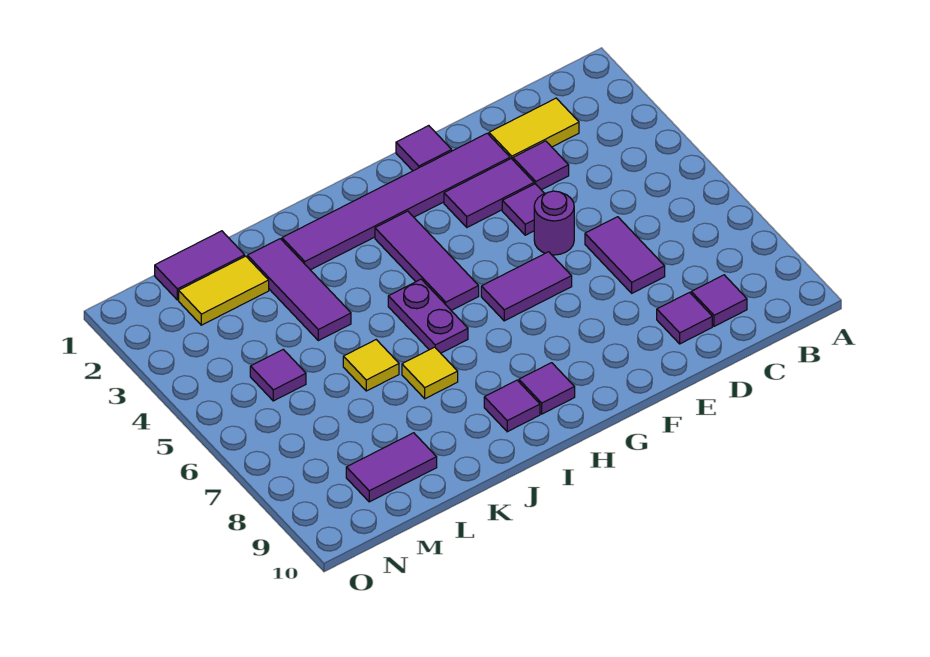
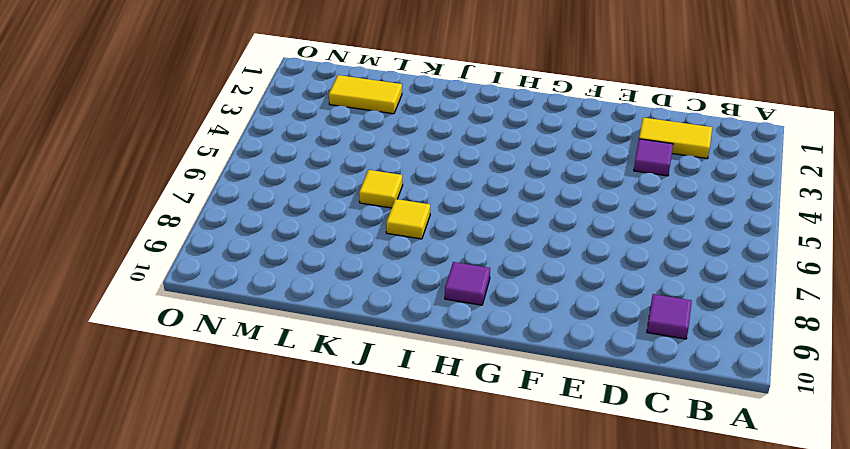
none -> purple 1x2 tile [585,217,665,293]
none -> purple 1x1 tile [657,292,712,344]
none -> purple 1x6 tile [282,133,510,270]

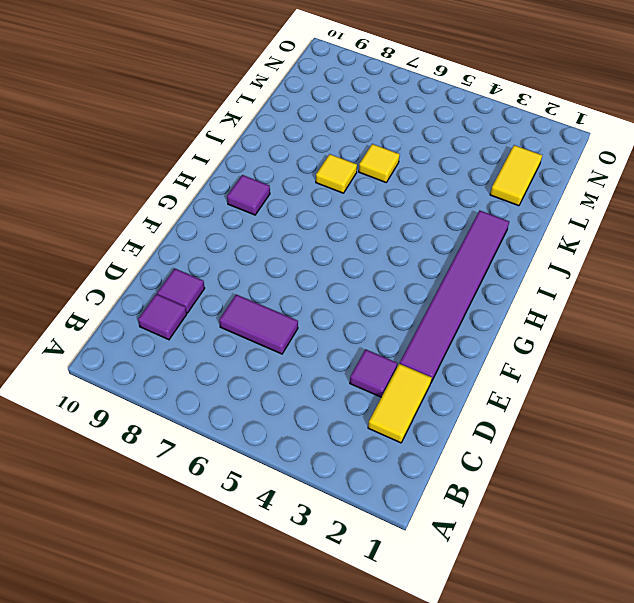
none -> purple 1x2 tile [444,159,534,227]
none -> purple 1x1 tile [502,184,545,235]
none -> purple 1x1 round brick [534,191,574,255]

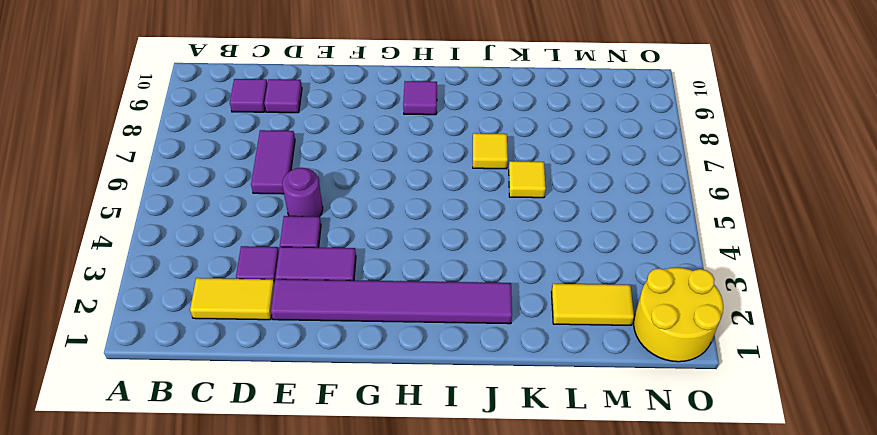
yellow 2x2 round brick [634,268,723,362] -> none
none -> purple 1x1 tile [396,126,452,171]
none -> purple 1x2 tile [481,252,572,321]
none -> purple 1x3 tile [375,211,479,310]

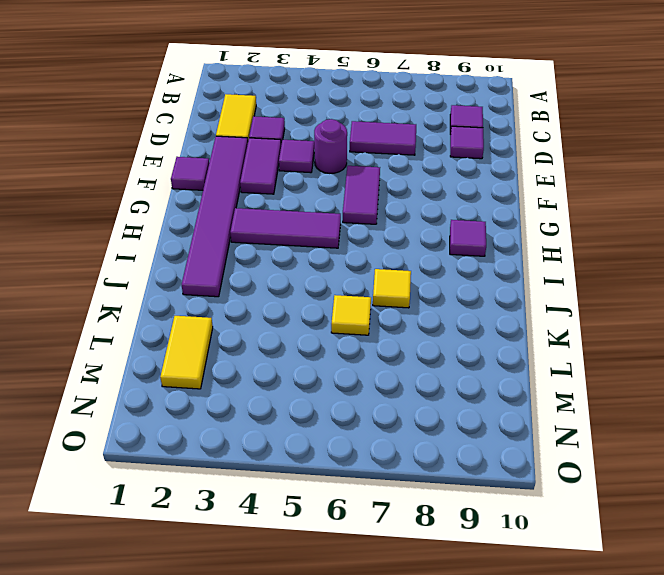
none -> purple 1x2 plate [388,279,468,353]
none -> purple 1x1 tile [484,380,540,432]
none -> purple 1x3 tile [248,239,351,341]

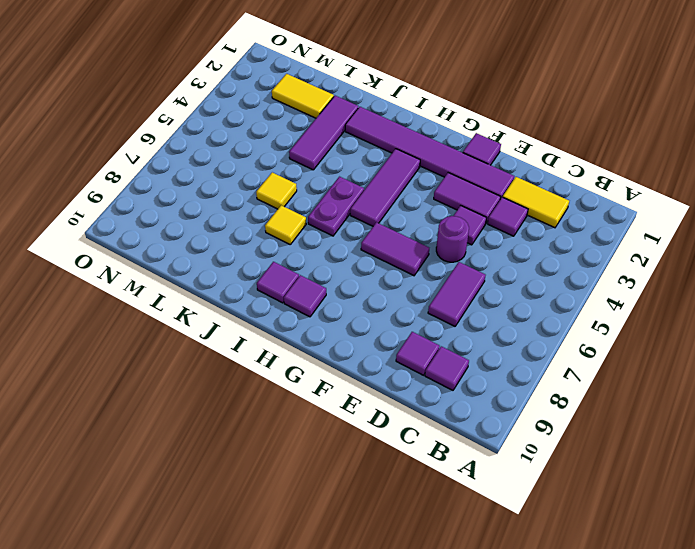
none -> purple 1x2 tile [155,231,245,300]
none -> purple 1x2 tile [346,433,437,502]
none -> purple 1x1 tile [250,349,306,401]

